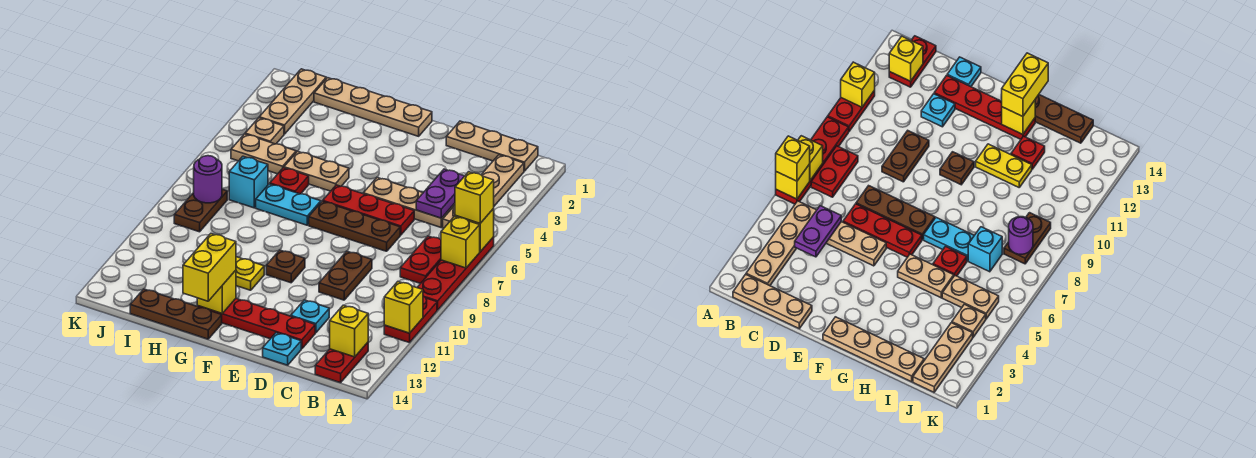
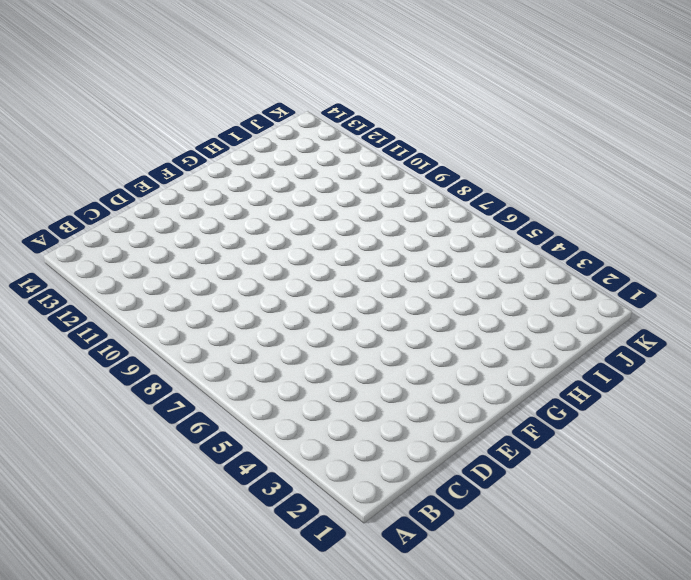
none -> red 1x4 plate [417,237,494,310]
none -> red 1x2 plate [384,296,437,343]
none -> tan 1x3 plate [446,121,538,171]
none -> tan 1x4 plate [443,155,524,228]

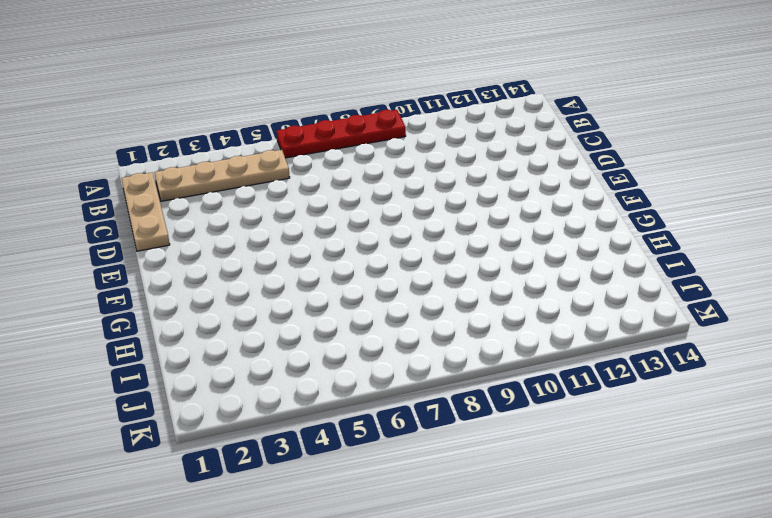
none -> red 1x2 plate [384,296,437,343]
none -> red 1x2 plate [400,236,441,284]
none -> red 1x2 plate [315,343,368,383]
none -> tan 1x3 plate [363,178,455,227]

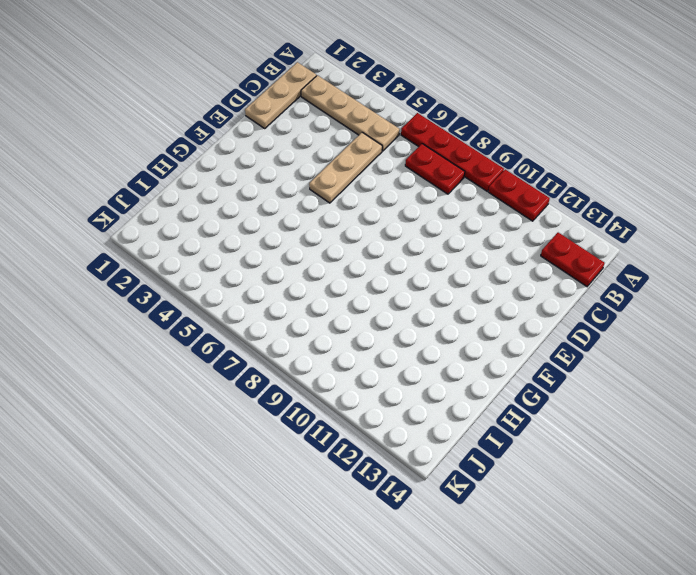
none -> red 1x3 plate [323,185,414,235]
none -> brown 1x3 plate [309,201,400,251]
none -> brown 1x2 plate [319,251,372,300]
none -> cyan 1x1 plate [291,300,329,333]

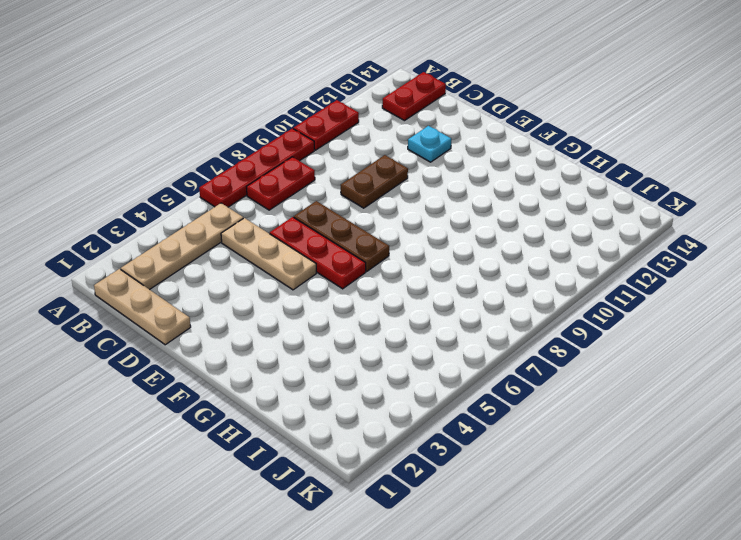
none -> red 1x4 plate [197,299,315,349]
none -> cyan 1x1 plate [263,333,301,365]
none -> tan 1x4 plate [314,78,432,136]
none -> brown 1x1 plate [266,250,305,283]

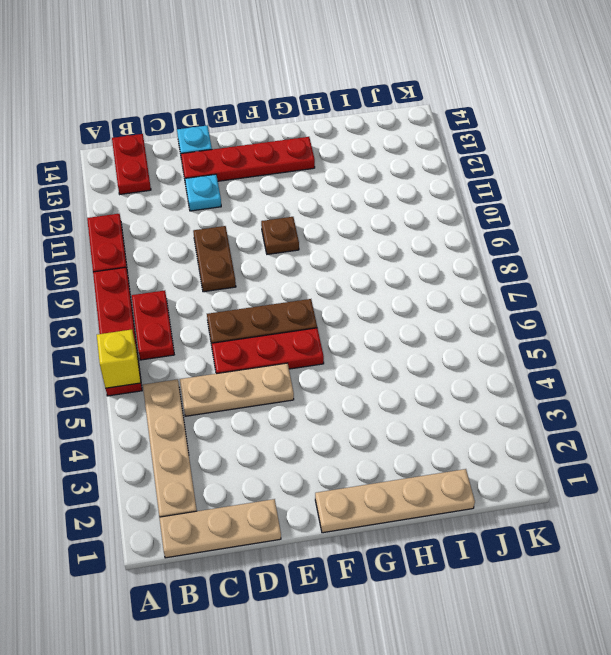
none -> tan 1x2 plate [284,151,349,191]
none -> cyan 1x2 plate [256,184,321,225]
none -> yellow 1x2 plate [236,257,264,290]
none -> brown 1x3 plate [130,289,222,339]

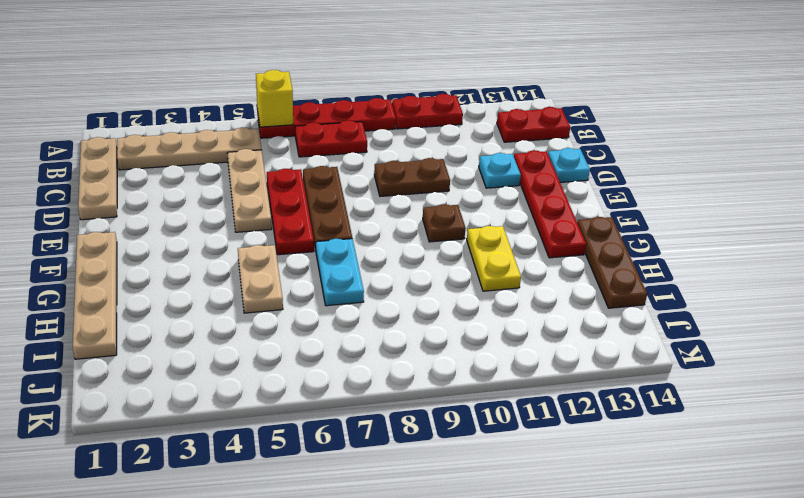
none -> red 1x1 plate [270,168,309,194]
none -> red 1x1 plate [1011,136,1045,169]
none -> tan 1x2 plate [231,134,296,174]
none -> cyan 1x1 brick [229,156,268,208]

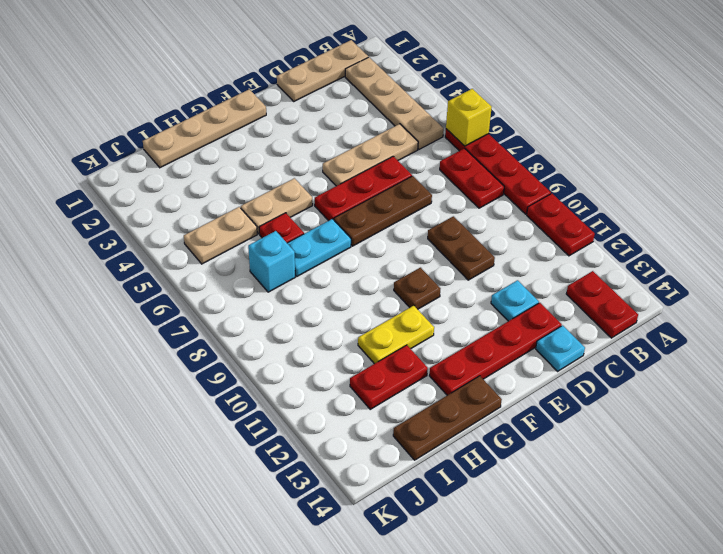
red 1x2 plate [350,345,428,409] -> red 1x1 plate [1011,136,1045,169]
none -> tan 1x3 plate [259,69,326,134]
none -> tan 1x1 plate [245,118,284,144]
none -> brown 1x2 plate [174,189,227,232]
none -> yellow 1x1 brick [441,216,480,268]

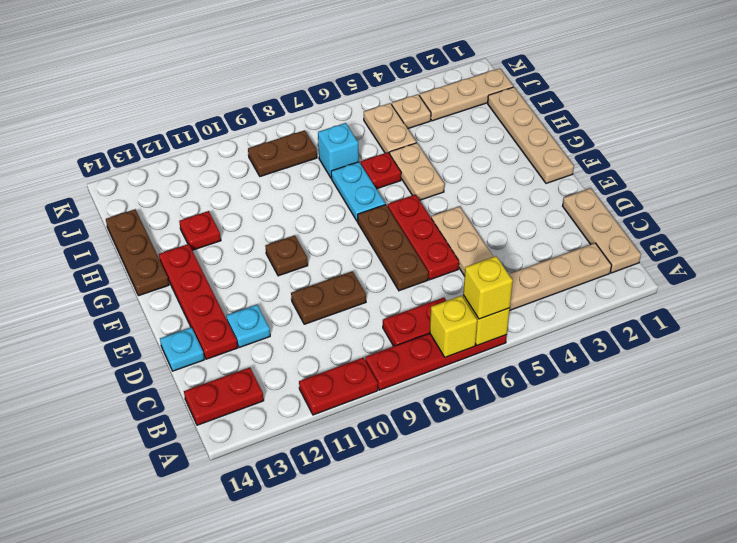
none -> yellow 1x2 plate [236,257,264,290]
none -> yellow 1x1 brick [384,282,423,333]
none -> yellow 1x1 brick [330,305,368,357]
none -> purple 1x2 plate [416,169,464,218]

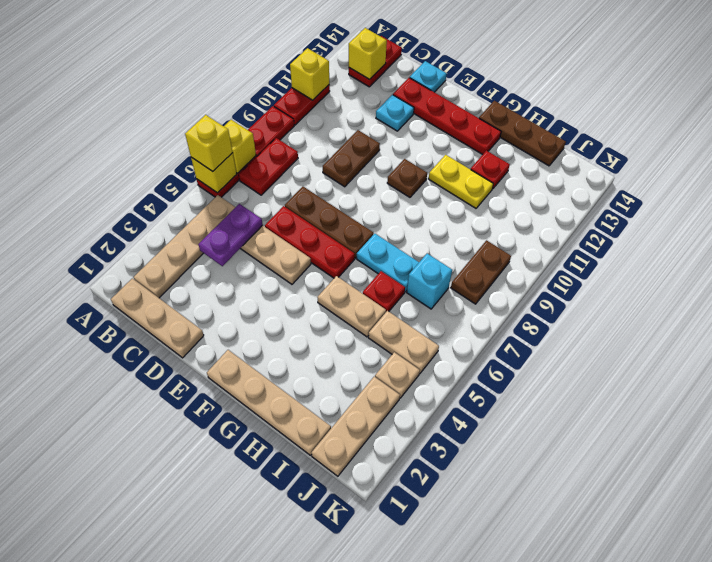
none -> yellow 1x1 brick [197,270,236,314]
none -> purple 1x1 round brick [194,156,222,203]
none -> yellow 1x2 brick [183,234,236,301]

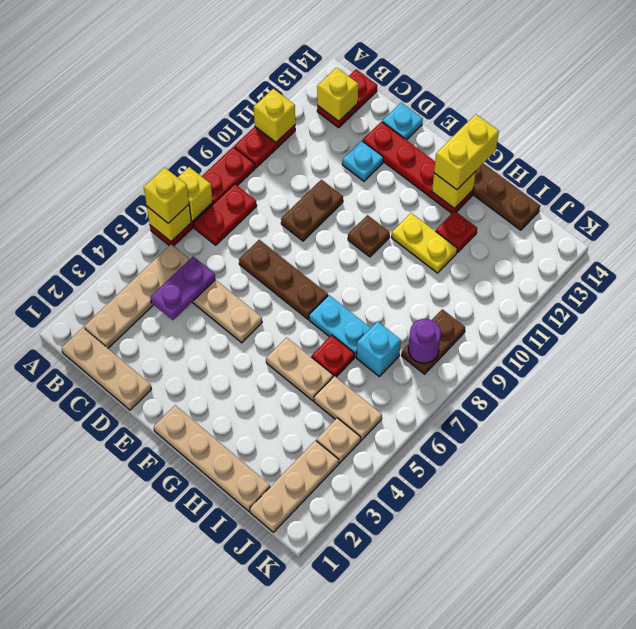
none -> red 1x3 plate [323,185,414,235]

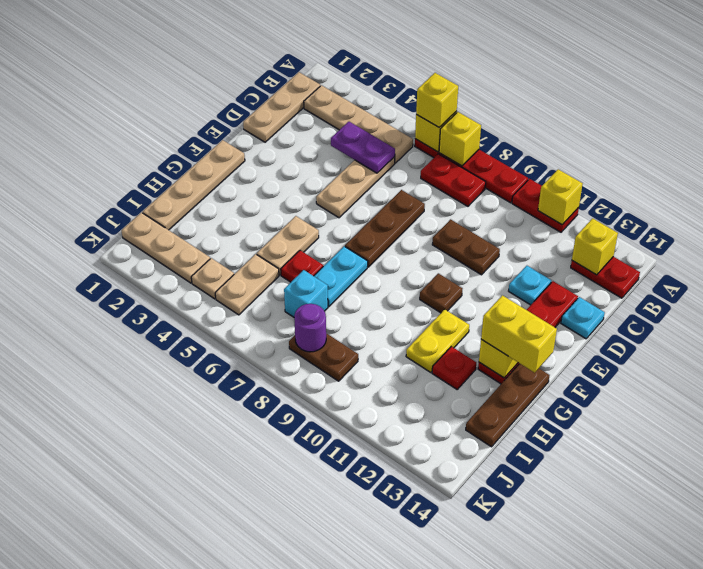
none -> red 1x3 plate [323,185,414,235]

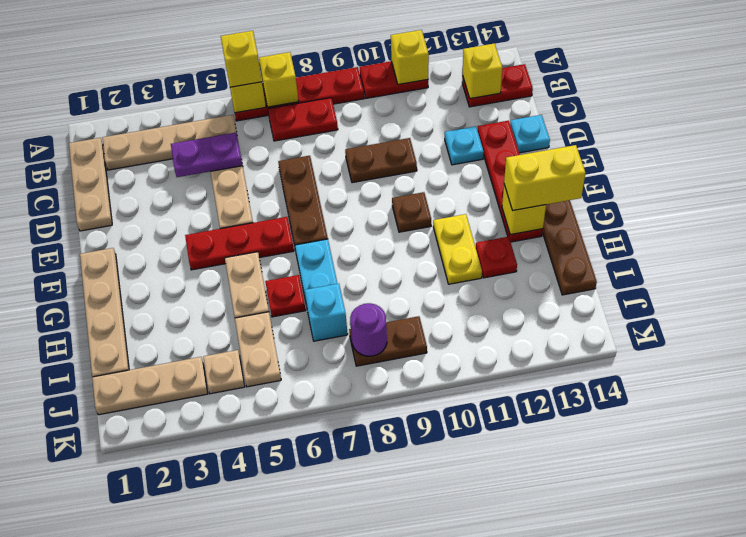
red 1x3 plate [185,217,294,270] -> red 1x3 plate turned to [323,185,414,235]

